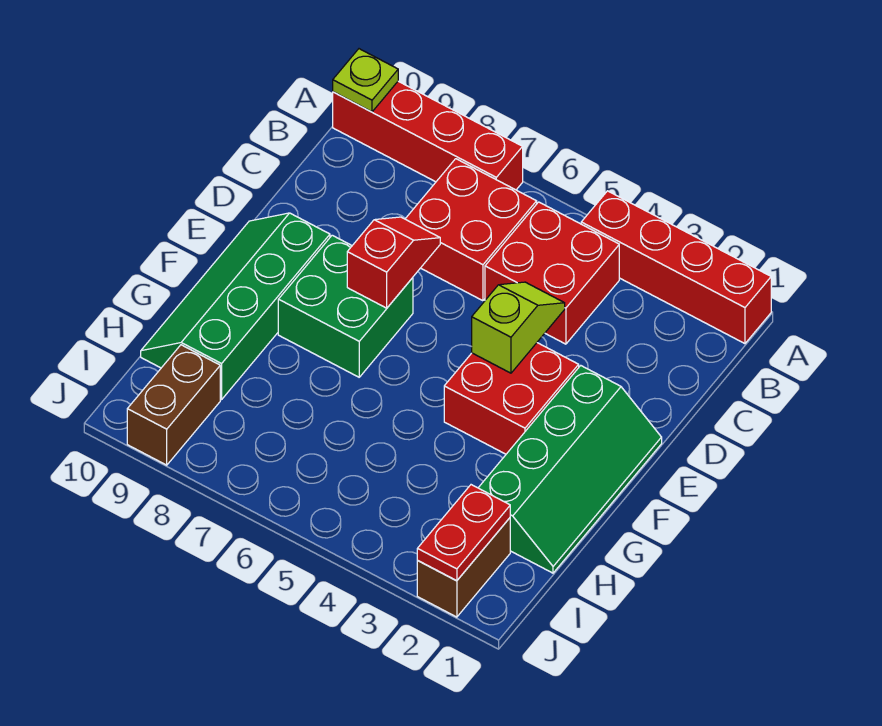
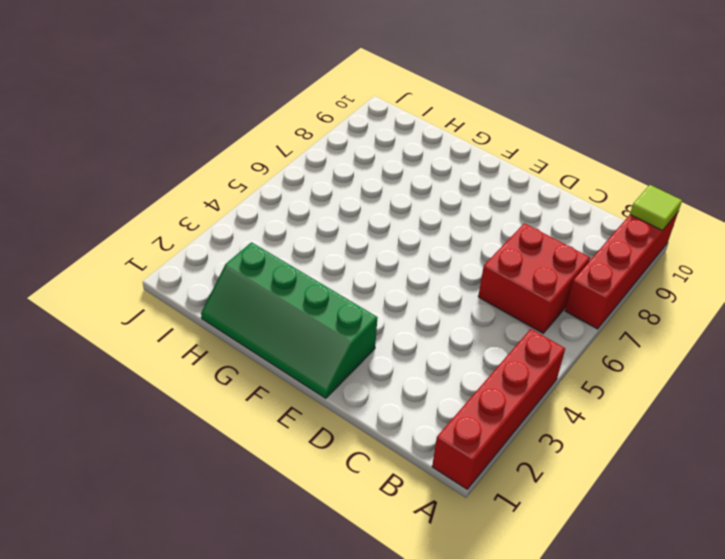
lime 1x1 tile [630,185,682,231] -> lime 1x1 plate [333,49,398,112]
none -> red 2x2 brick [485,202,619,344]
none -> red 2x2 brick [444,343,579,454]
none -> green 2x2 brick [278,235,413,377]

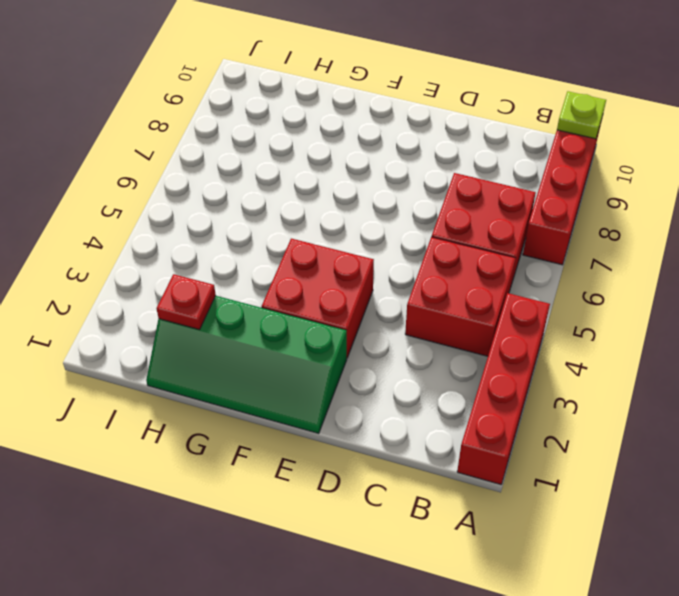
red 1x1 plate [157,274,216,330] -> none
none -> green 2x2 brick [278,235,413,377]
none -> green 2x4 slope [141,213,330,400]
none -> brown 1x2 brick [417,518,510,617]

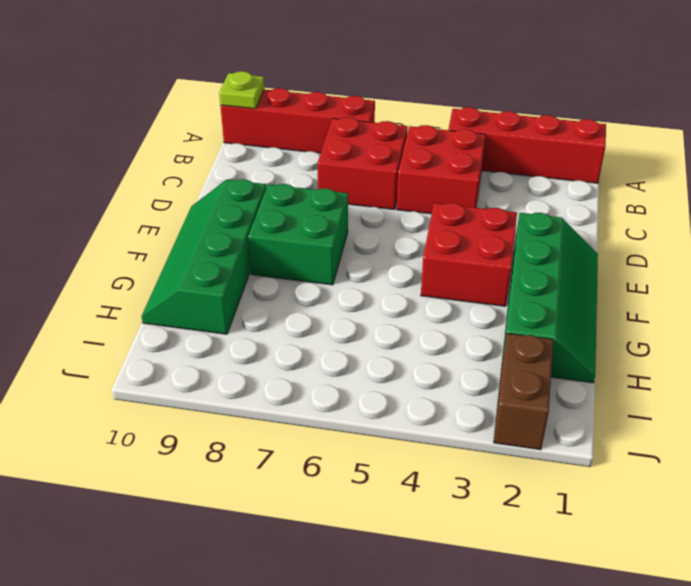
none -> brown 1x2 brick [127,345,220,465]
none -> lime 1x2 slope [472,282,565,373]
none -> red 1x2 slope [347,217,440,308]

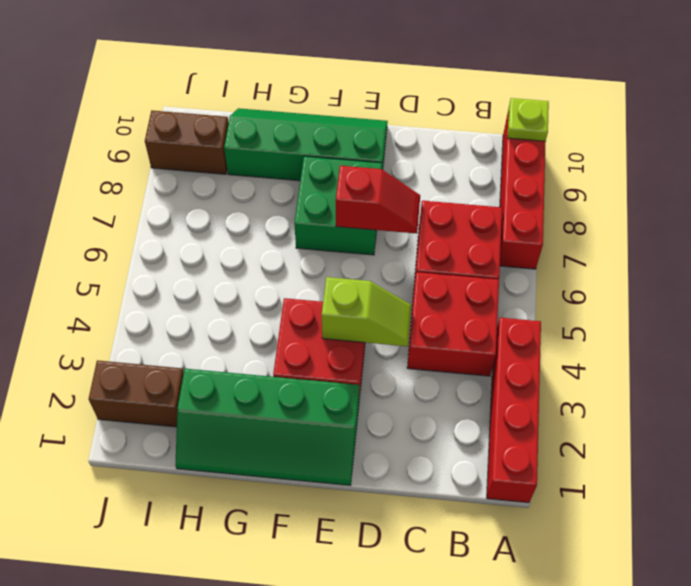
none -> red 1x2 plate [417,485,510,581]

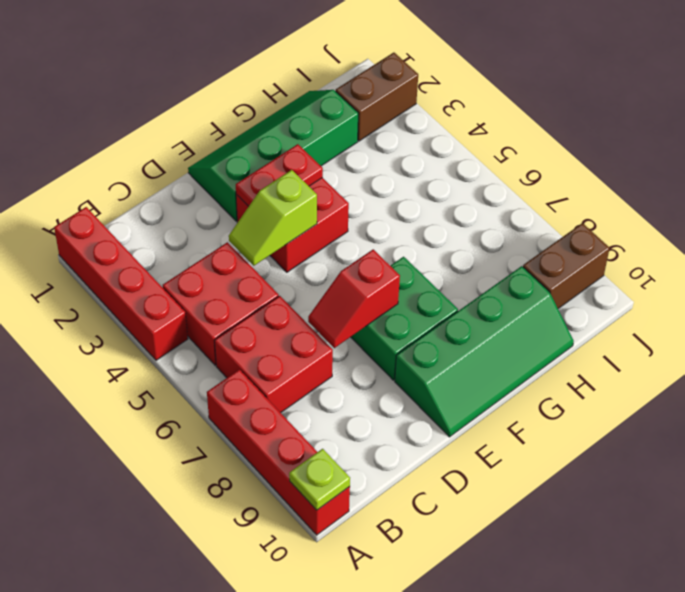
red 1x2 plate [236,144,323,206] -> red 1x2 plate moved to [417,485,510,581]

